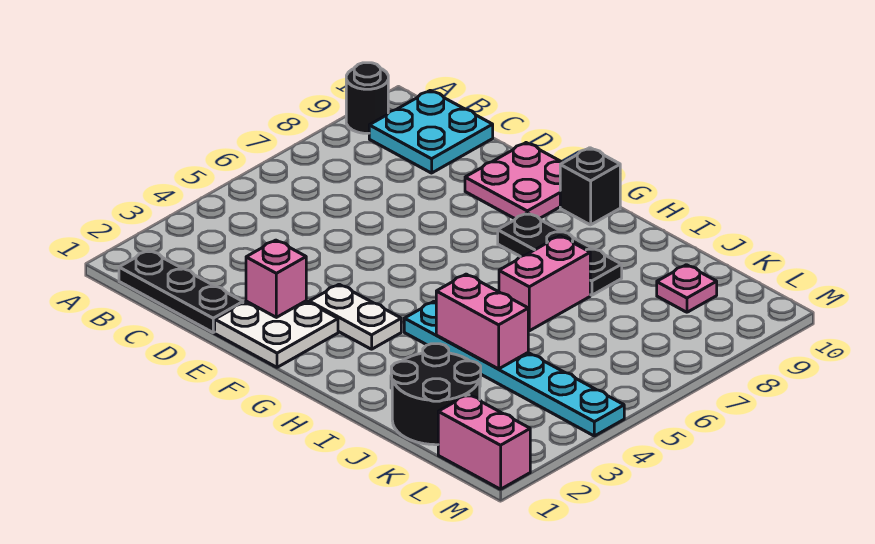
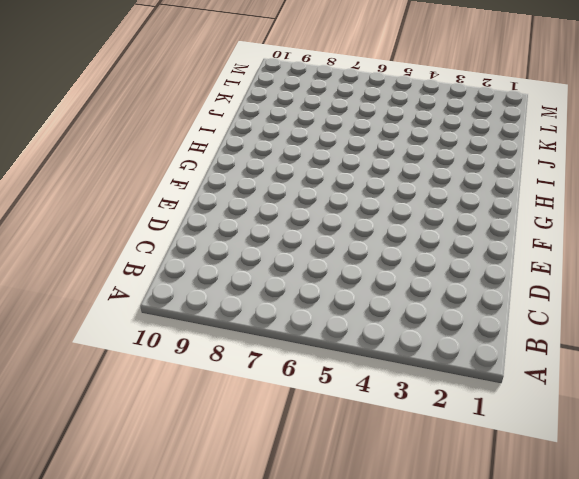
none -> black 1x1 round brick [346,63,388,133]
none -> black 1x3 plate [119,250,243,332]
none -> cyan 2x2 plate [369,90,493,173]

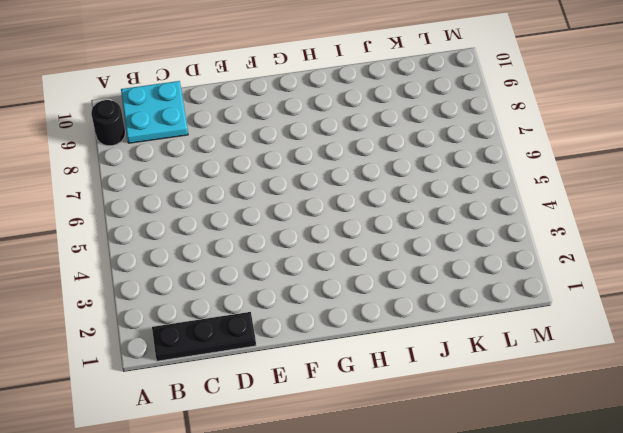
none -> white 2x2 plate [215,301,338,367]
none -> pink 2x2 plate [465,143,564,219]
none -> white 1x2 plate [309,284,401,349]

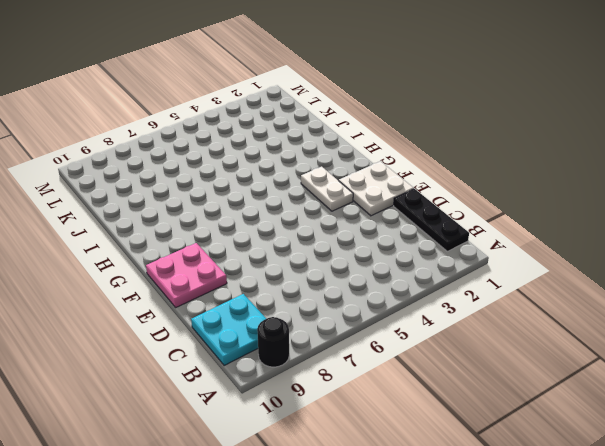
none -> black 1x3 plate [498,213,622,295]
none -> black 1x1 brick [560,148,620,225]
none -> cyan 1x6 plate [404,301,624,436]

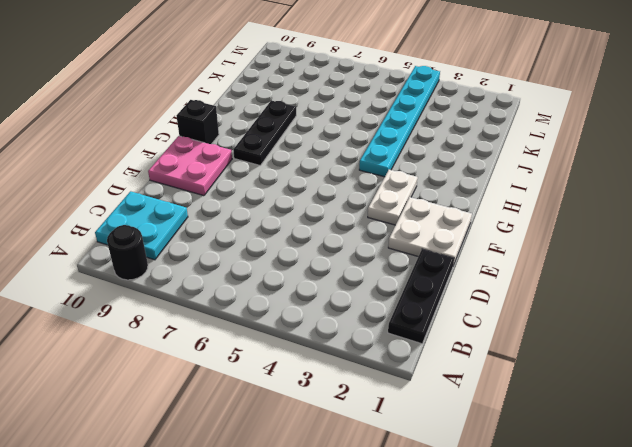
none -> pink 1x2 brick [499,236,590,331]
none -> black 2x2 round brick [391,344,481,445]
none -> pink 1x1 plate [657,265,717,312]

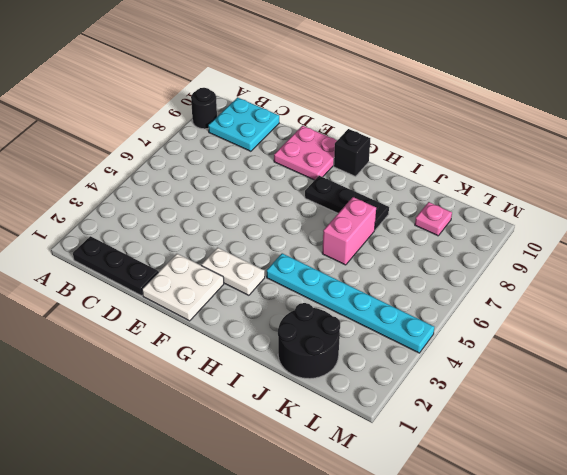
none -> pink 1x2 brick [438,395,530,489]
none -> pink 1x1 brick [246,240,306,317]
none -> pink 1x2 brick [436,274,528,369]

